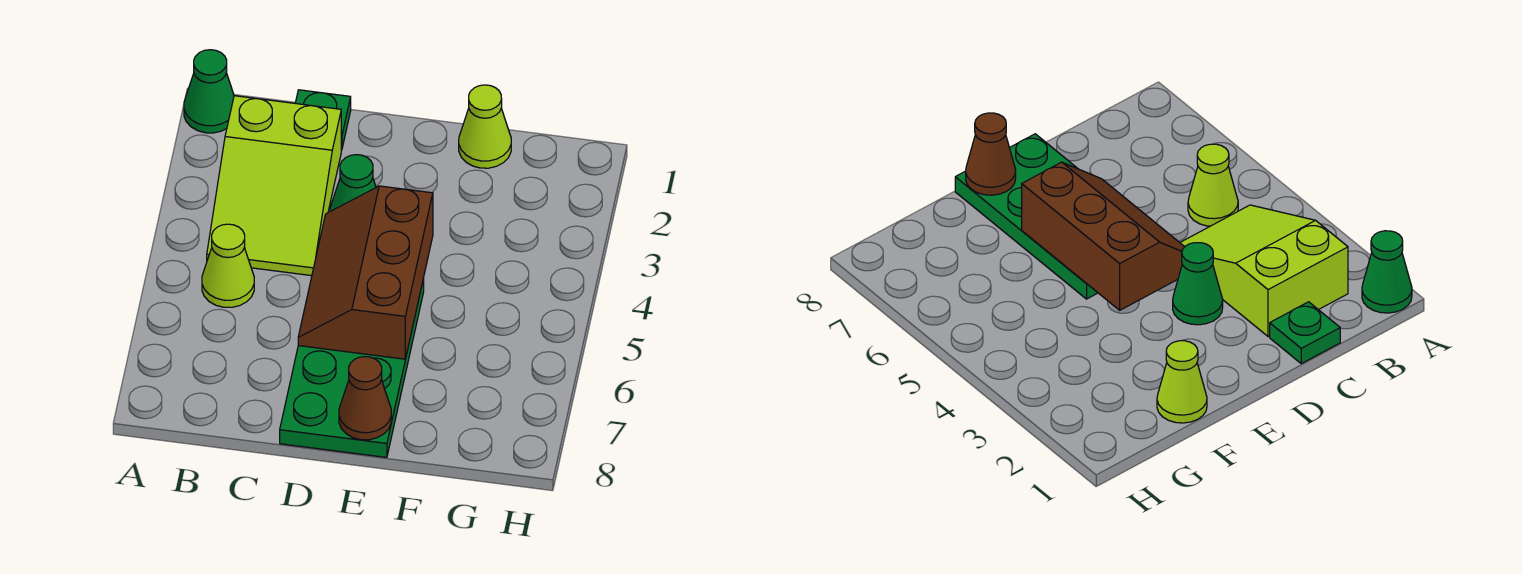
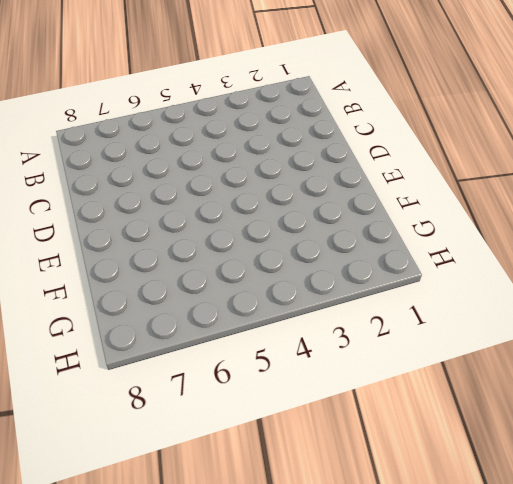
none -> green 1x1 cone [184,50,234,133]
none -> lime 2x3 slope [207,96,341,276]

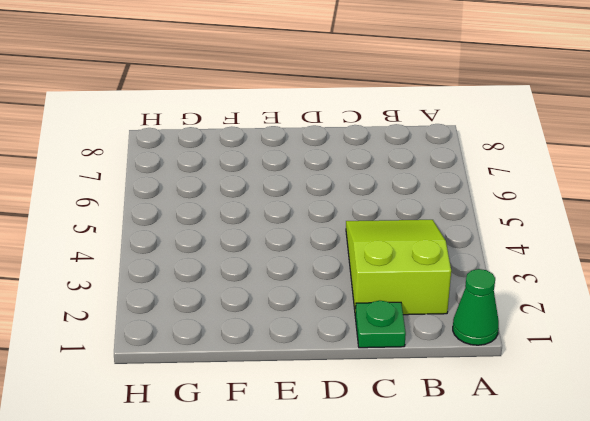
none -> lime 1x1 cone [202,224,254,307]
none -> green 1x1 cone [330,155,376,211]

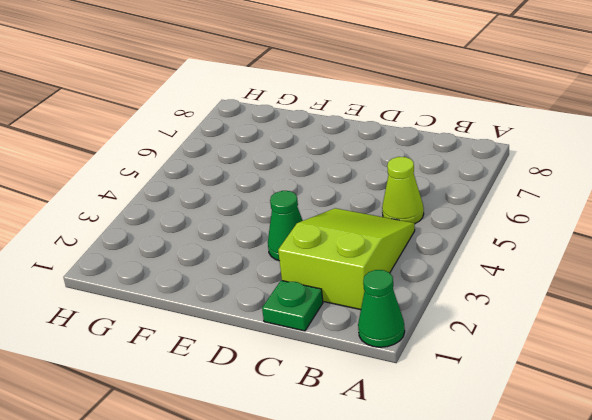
none -> green 2x4 plate [280,279,424,457]
none -> lime 1x1 cone [459,85,511,168]

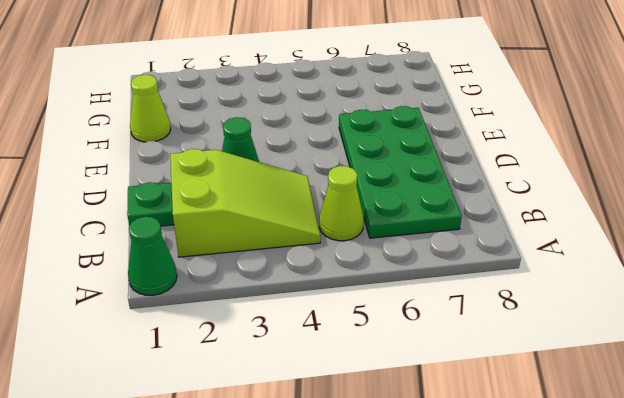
green 2x4 plate [339,106,462,238] -> green 2x4 plate turned to [280,279,424,457]
none -> brown 2x3 slope [298,186,433,359]
none -> brown 1x1 cone [339,357,391,440]

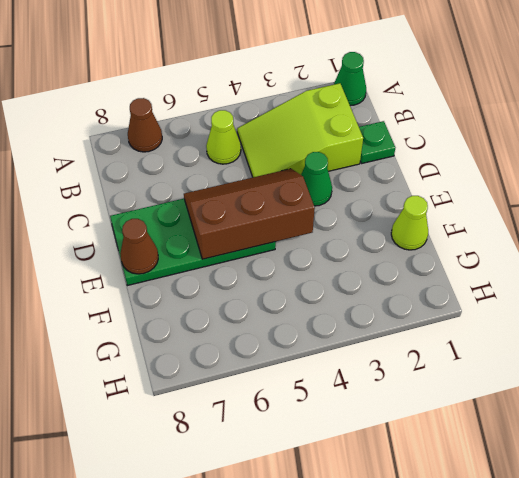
brown 1x1 cone [128,98,162,152] -> none

